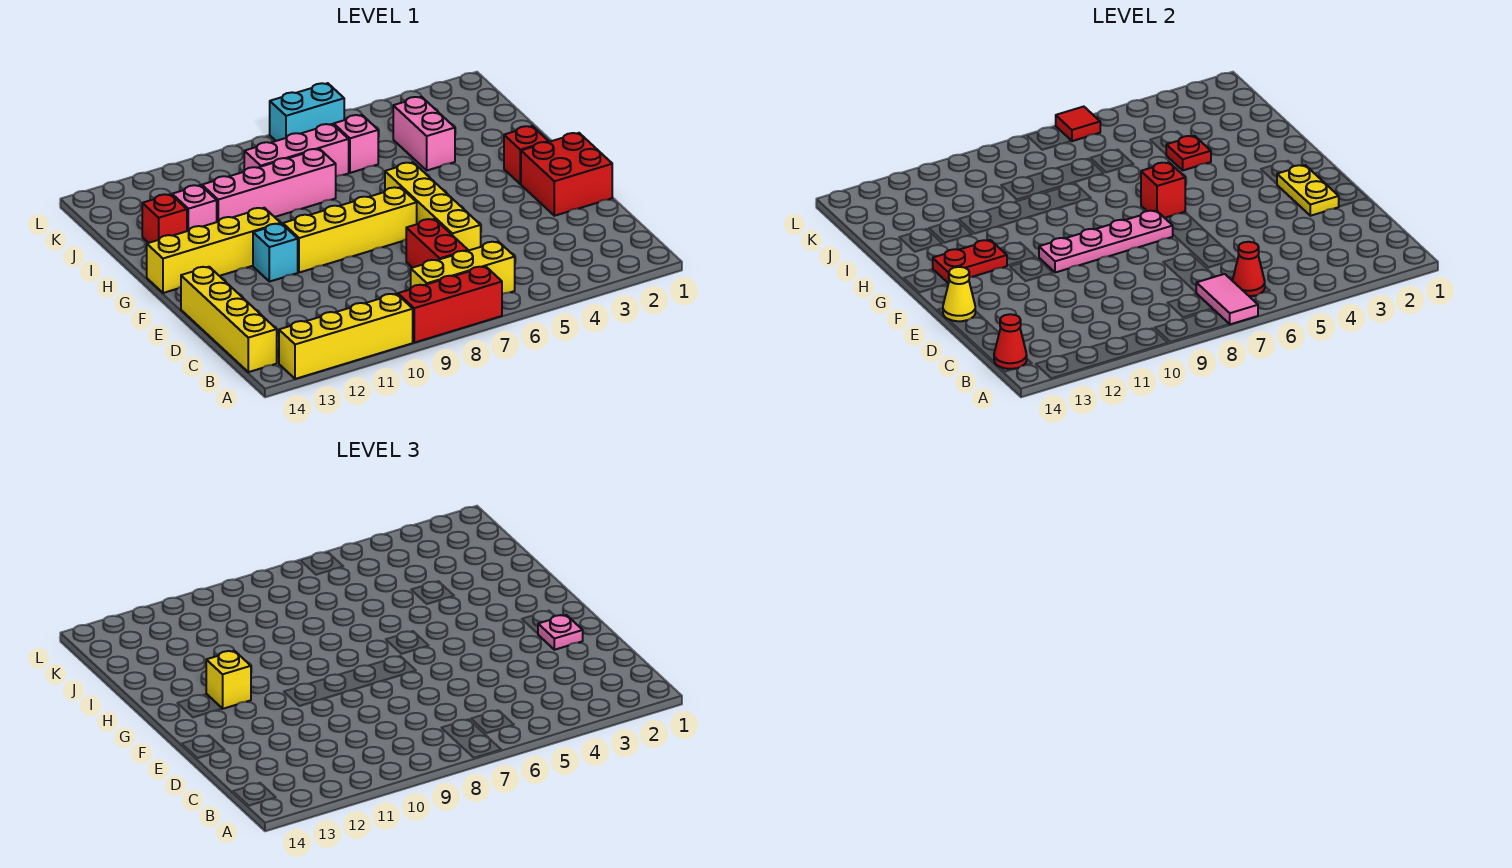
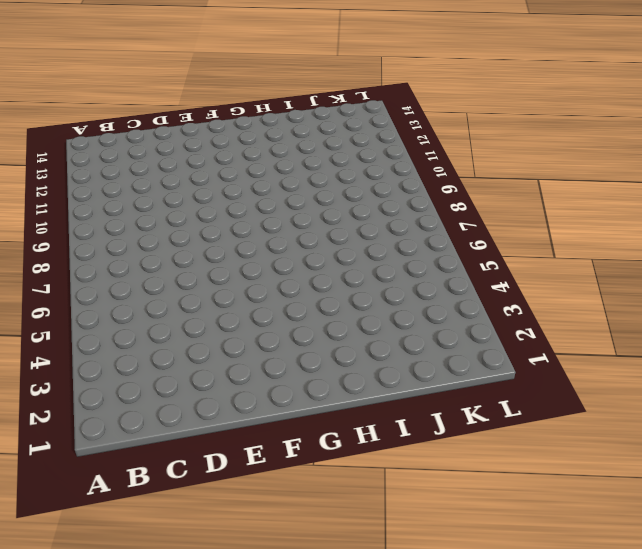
none -> red 1x3 brick [398,266,502,343]
none -> yellow 1x4 brick [279,294,413,379]
none -> yellow 1x3 brick [411,242,515,294]
none -> yellow 1x4 brick [181,267,277,372]

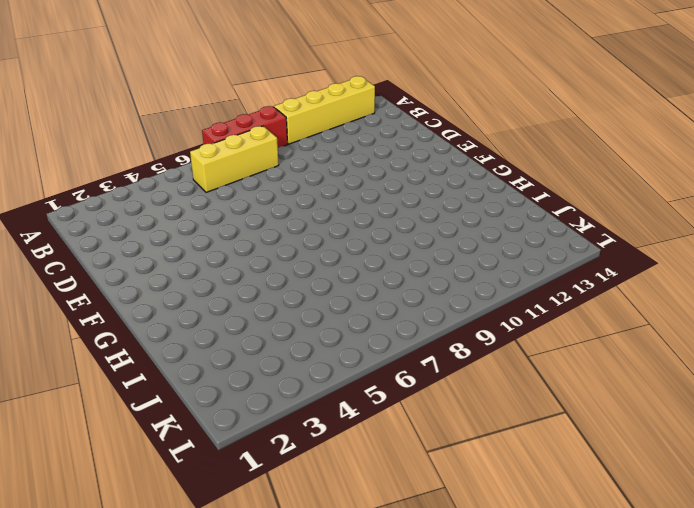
none -> yellow 1x4 brick [181,267,277,372]
none -> red 1x2 brick [406,219,468,268]
none -> yellow 1x4 brick [385,163,481,251]
none -> red 2x2 brick [521,133,612,216]

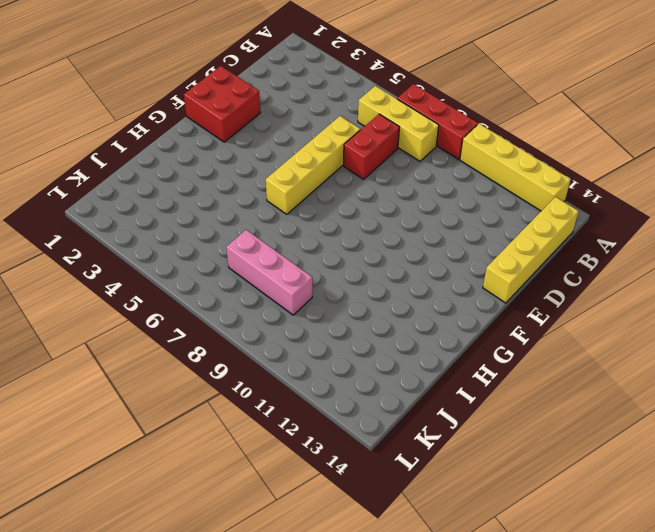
none -> yellow 1x4 brick [283,187,417,273]
none -> cyan 1x1 brick [253,224,298,282]
none -> red 1x1 brick [504,126,549,184]
none -> yellow 1x4 brick [147,208,281,293]

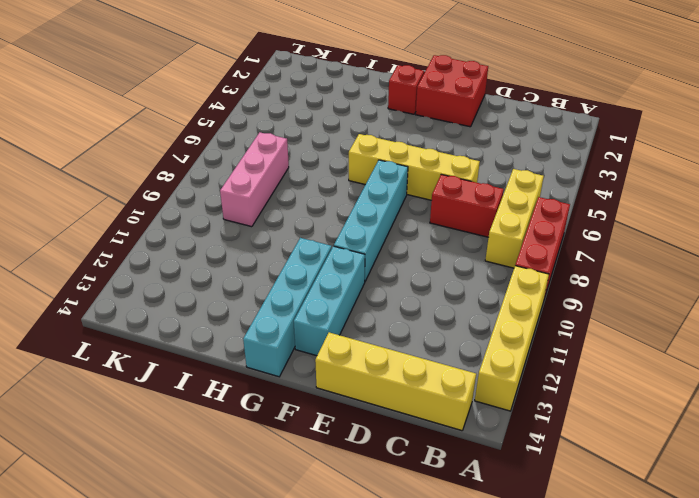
cyan 1x4 brick [334,160,408,281] -> yellow 1x4 brick [283,187,417,273]
cyan 1x3 brick [294,246,365,356] -> cyan 1x1 brick [253,224,298,282]
cyan 1x4 brick [243,238,332,377] -> yellow 1x4 brick [147,208,281,293]
none -> pink 1x2 brick [393,97,455,170]
none -> pink 1x4 brick [202,149,336,222]
none -> pink 1x1 brick [172,185,217,231]
none -> red 1x1 brick [142,194,187,243]

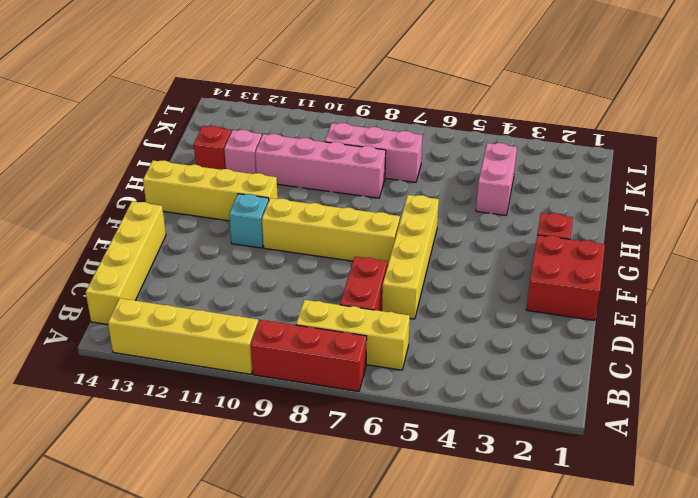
none -> pink 1x1 brick [334,115,378,173]
none -> cyan 1x2 brick [270,83,344,141]
none -> pink 1x2 tile [1196,274,1258,324]
none -> red 1x1 cone [1232,242,1265,296]

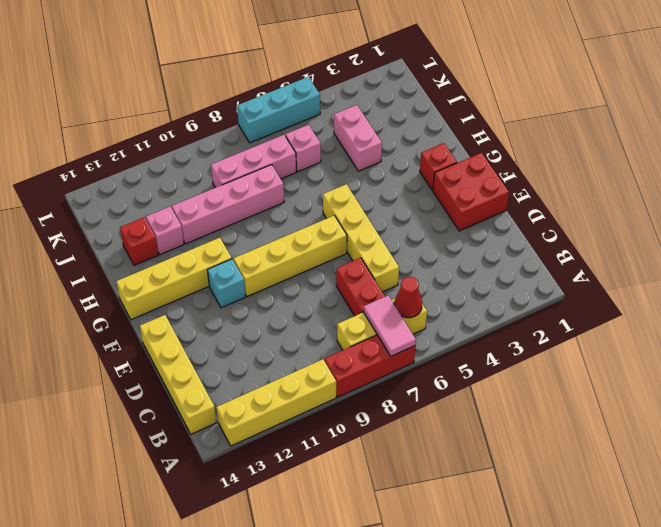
cyan 1x3 brick [237,77,320,143] -> cyan 1x2 brick [270,83,344,141]
none -> red 1x1 cone [994,314,1027,369]
none -> yellow 1x2 plate [1277,165,1339,216]
none -> yellow 1x1 cone [943,267,975,321]
none -> pink 1x4 plate [1039,211,1173,273]

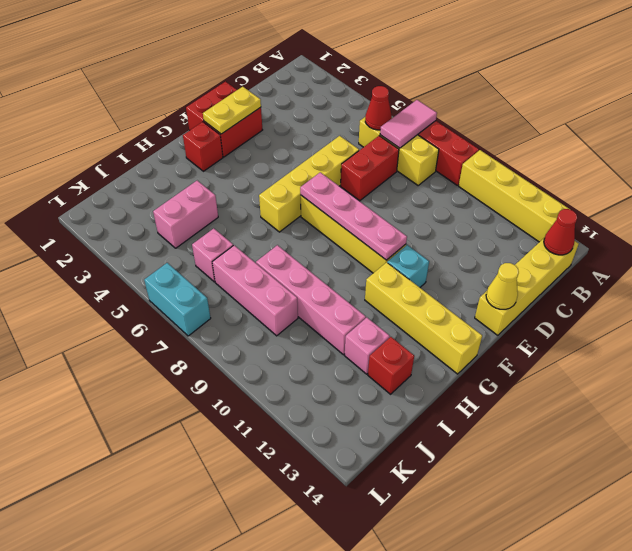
none -> red 1x1 brick [1141,163,1185,218]
none -> red 1x2 plate [933,240,1007,283]
none -> red 1x1 plate [1166,136,1211,170]
none -> red 1x1 tile [1056,107,1100,141]

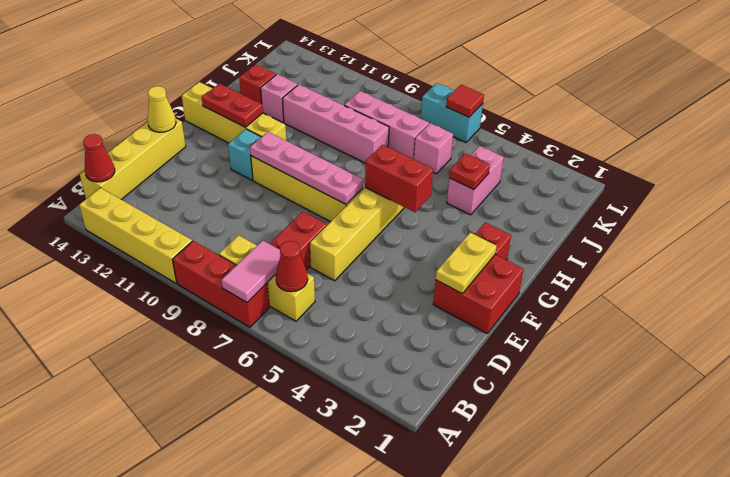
red 1x2 brick [365,145,433,212] -> red 1x1 brick [1141,163,1185,218]
none -> pink 1x1 plate [538,615,583,650]
none -> yellow 1x1 brick [206,651,251,709]

